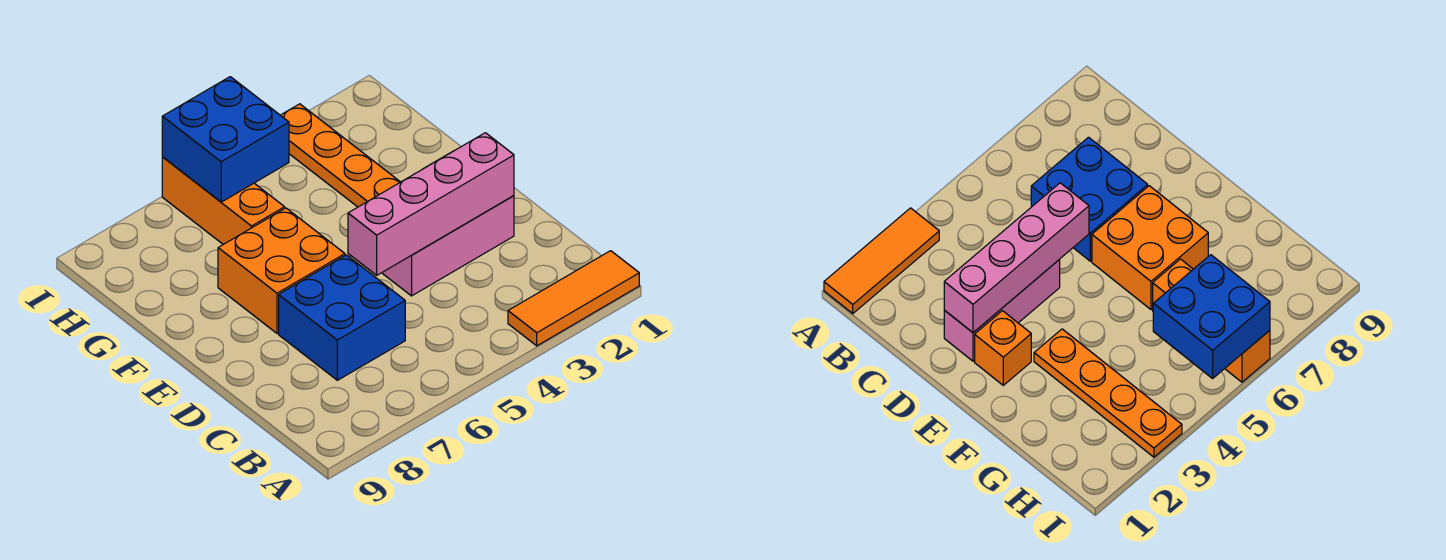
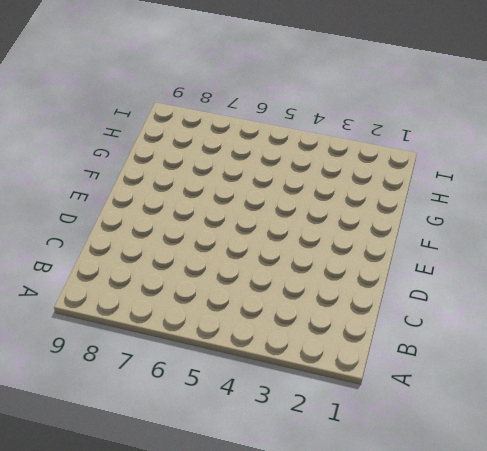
none -> orange 1x3 tile [508,251,639,346]
none -> blue 2x2 brick [279,255,405,380]

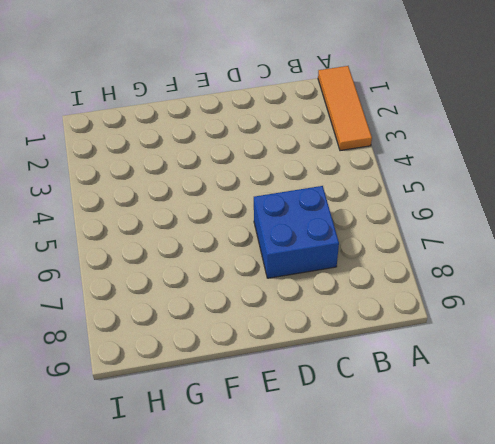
none -> pink 1x3 brick [383,196,514,296]
none -> orange 1x1 brick [975,311,1031,385]

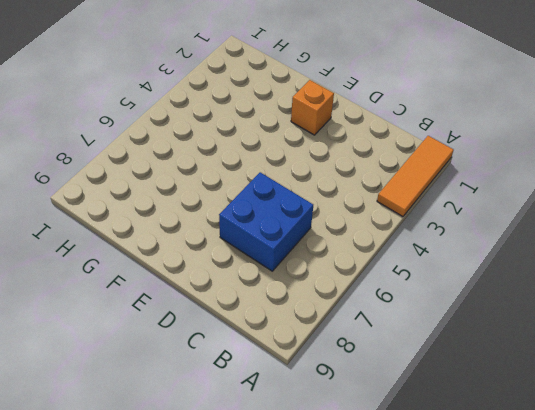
none -> pink 1x3 brick [383,196,514,296]
none -> orange 2x2 brick [218,208,345,333]

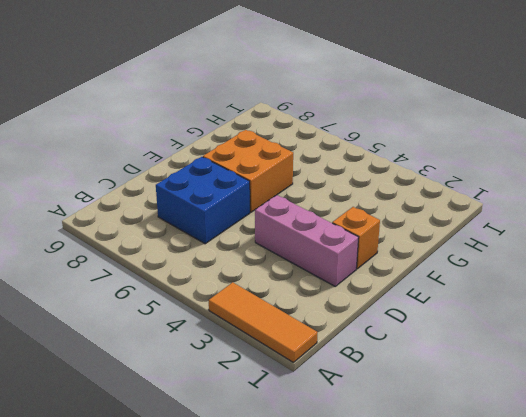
none -> orange 1x4 plate [281,104,400,207]
none -> orange 1x3 brick [162,157,285,244]

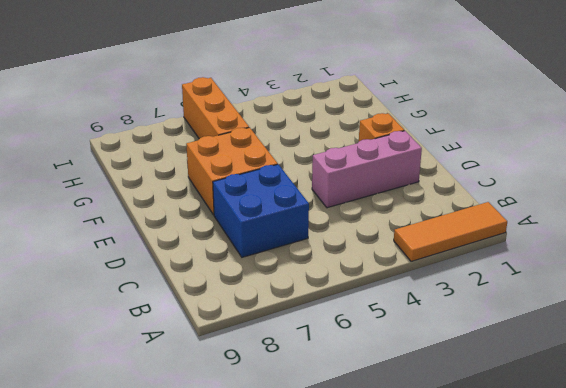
none -> orange 1x4 plate [281,104,400,207]
none -> pink 1x4 brick [348,133,514,275]

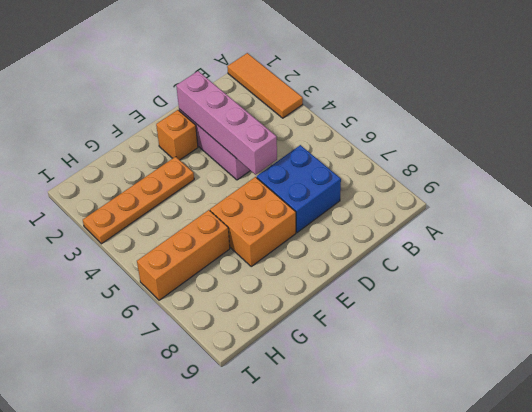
none -> blue 2x2 brick [162,77,289,202]

